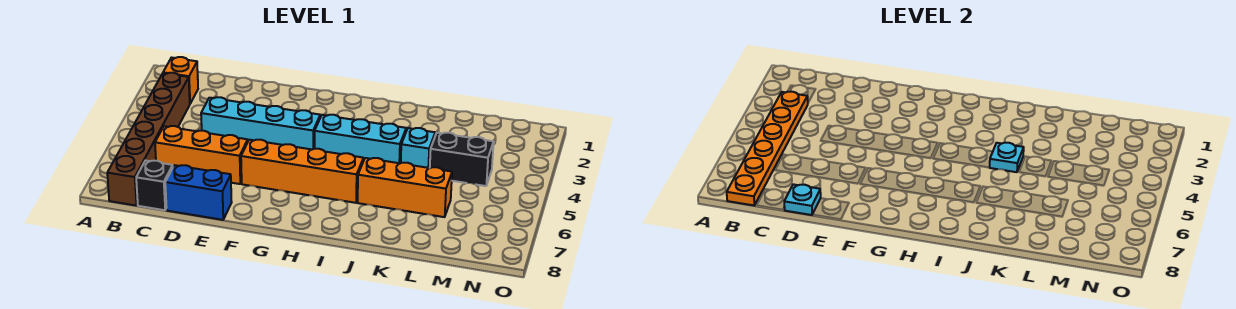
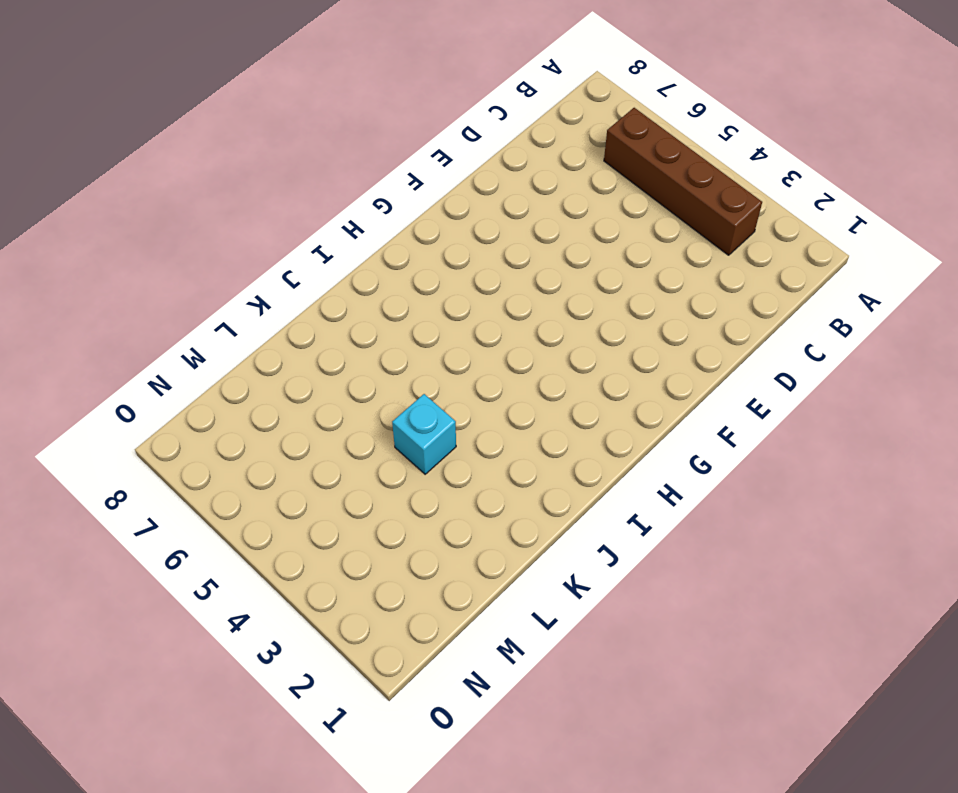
brown 1x4 brick [604,108,762,255] -> brown 1x6 brick [107,73,190,205]
none -> orange 1x1 brick [163,57,198,103]
none -> orange 1x3 brick [155,126,248,184]
none -> black 1x1 brick [136,161,173,210]

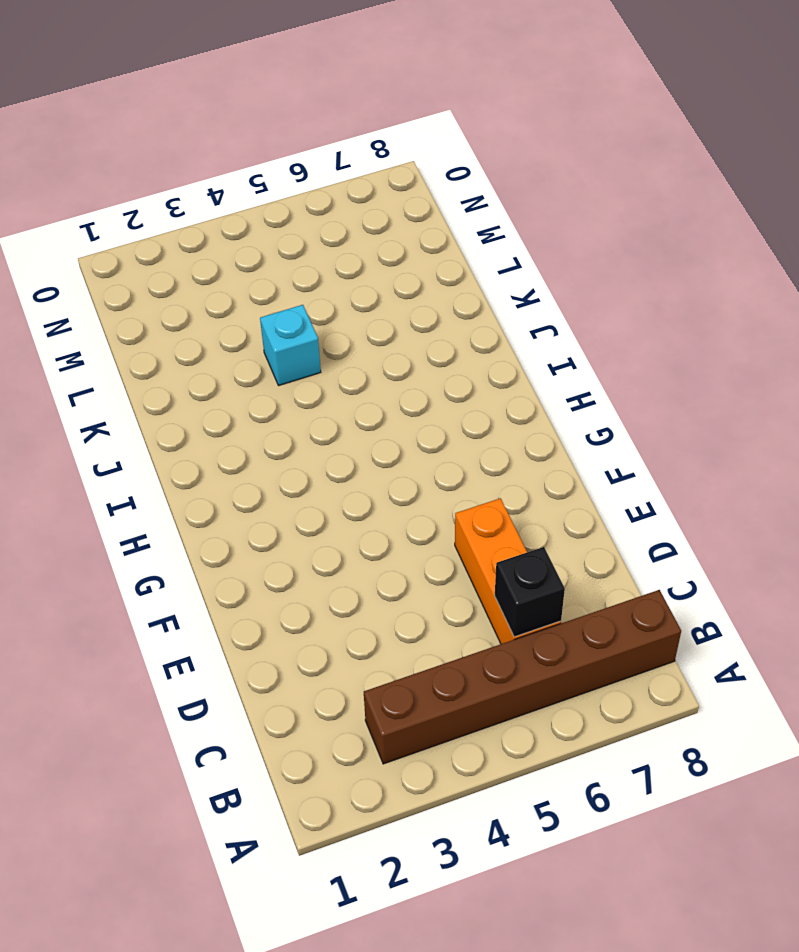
black 1x1 brick [495,547,565,637] -> black 1x1 brick moved to [136,161,173,210]
none -> orange 1x1 brick [163,57,198,103]
none -> cyan 1x4 brick [201,97,320,149]
none -> blue 1x2 brick [165,165,232,220]

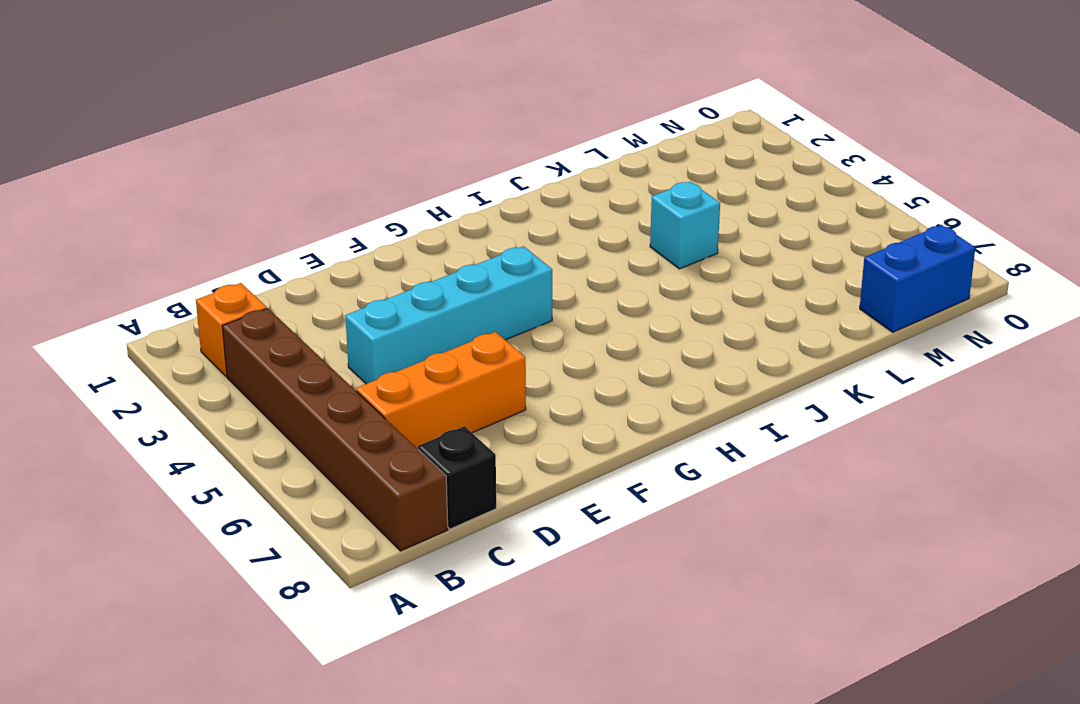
blue 1x2 brick [860,225,975,332] -> blue 1x2 brick moved to [165,165,232,220]
none -> orange 1x4 brick [241,140,363,203]
none -> cyan 1x3 brick [315,115,406,163]
none -> orange 1x3 brick [358,158,452,217]

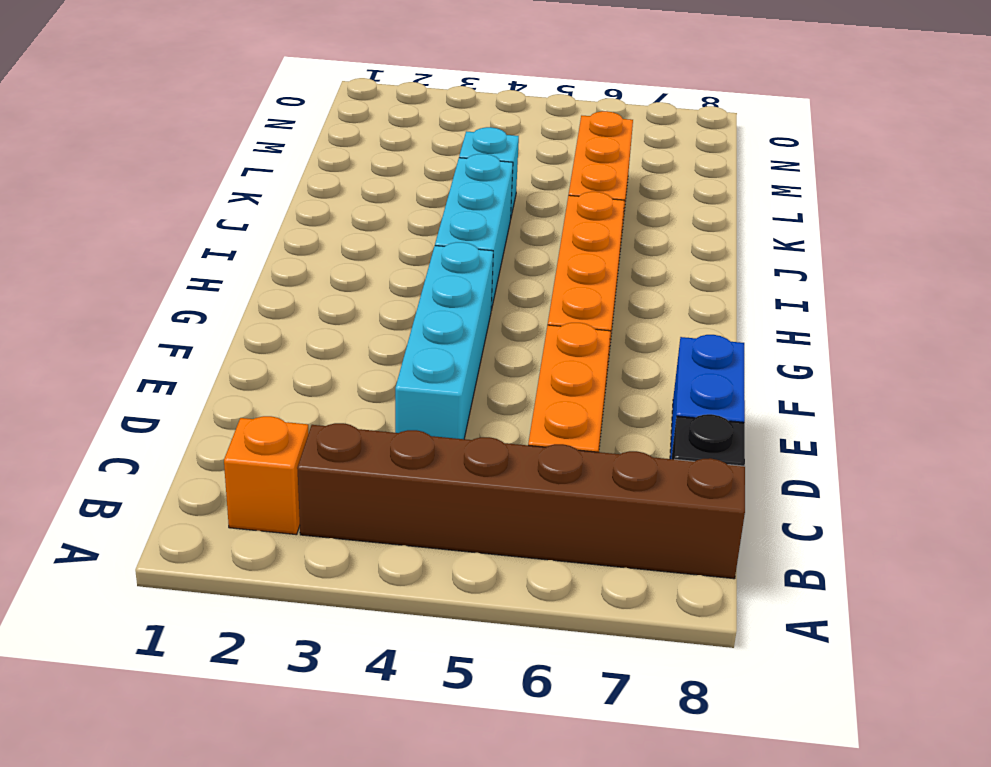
none -> black 1x2 brick [430,133,494,186]
none -> orange 1x6 plate [727,92,808,205]
none -> cyan 1x1 plate [784,184,821,215]

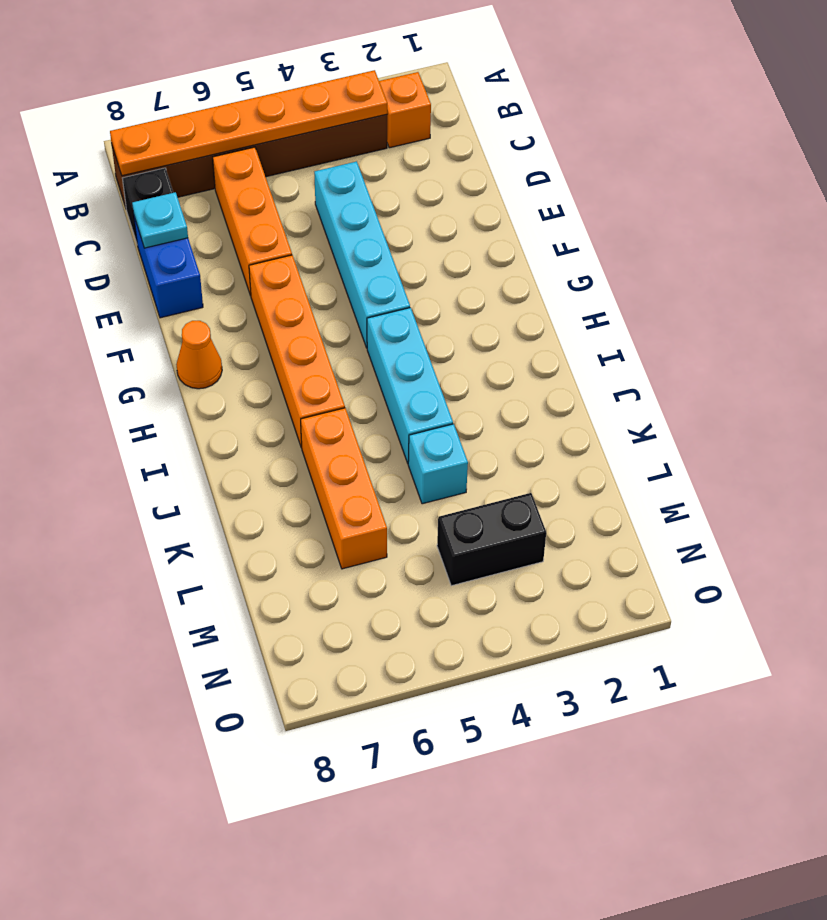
orange 1x1 cone [176,321,222,389] -> none
black 1x2 brick [437,493,546,586] -> black 1x2 brick turned to [430,133,494,186]
none -> cyan 1x1 plate [989,143,1024,172]

